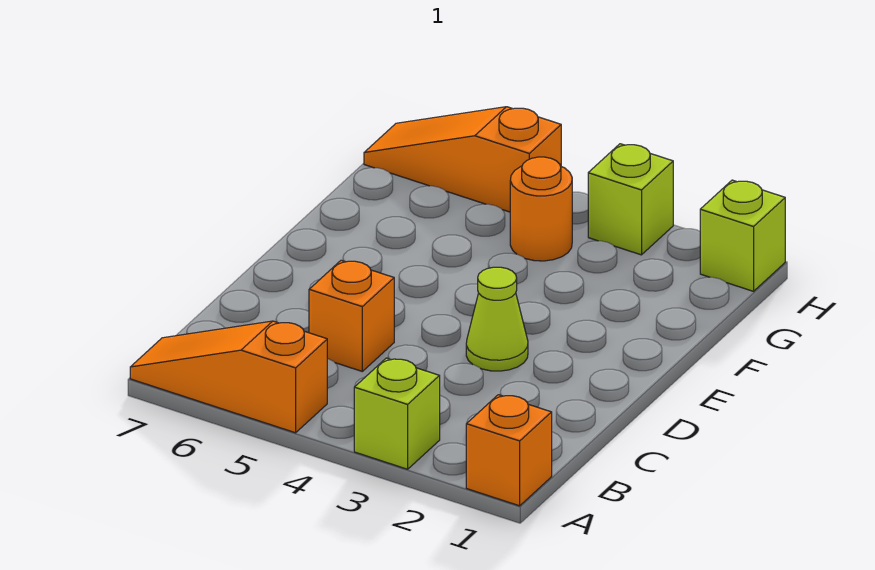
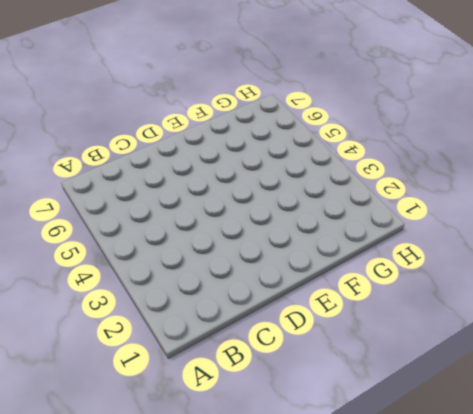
none -> orange 1x1 brick [466,395,552,506]
none -> lime 1x1 brick [354,358,440,469]

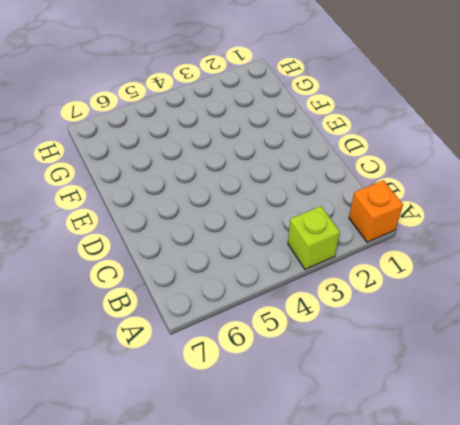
none -> orange 1x3 slope [130,321,327,433]
none -> orange 1x1 brick [309,260,394,371]

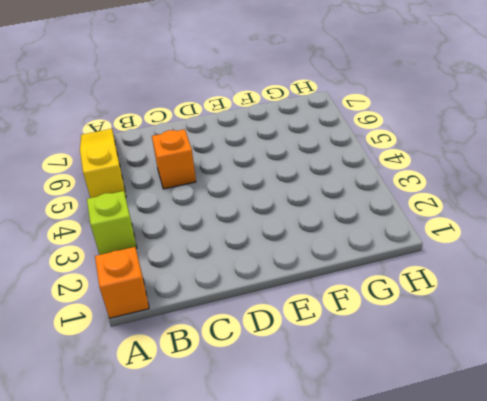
yellow 1x3 slope [80,129,126,198] -> orange 1x3 slope [130,321,327,433]
none -> lime 1x1 cone [466,267,528,371]
none -> orange 1x1 round brick [510,157,572,261]

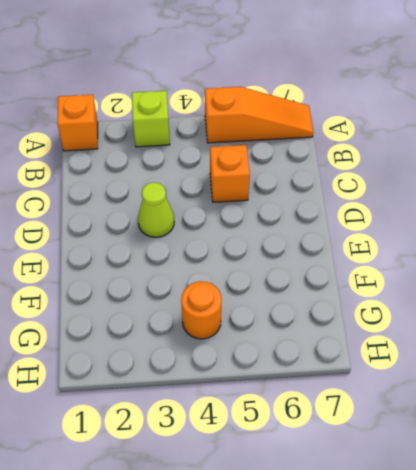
none -> lime 1x1 brick [700,180,785,291]
none -> lime 1x1 brick [588,144,673,255]

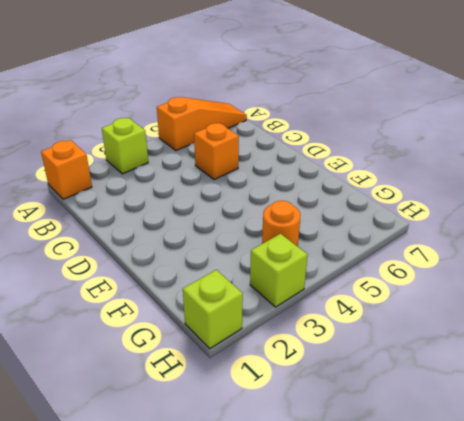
none -> lime 1x1 cone [466,267,528,371]
none -> orange 1x3 slope [364,107,561,212]

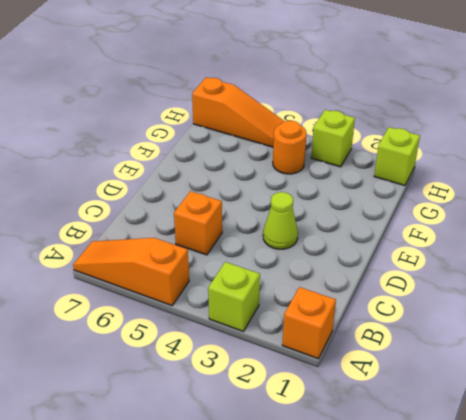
orange 1x3 slope [192,77,285,147] -> orange 1x3 slope turned to [364,107,561,212]

